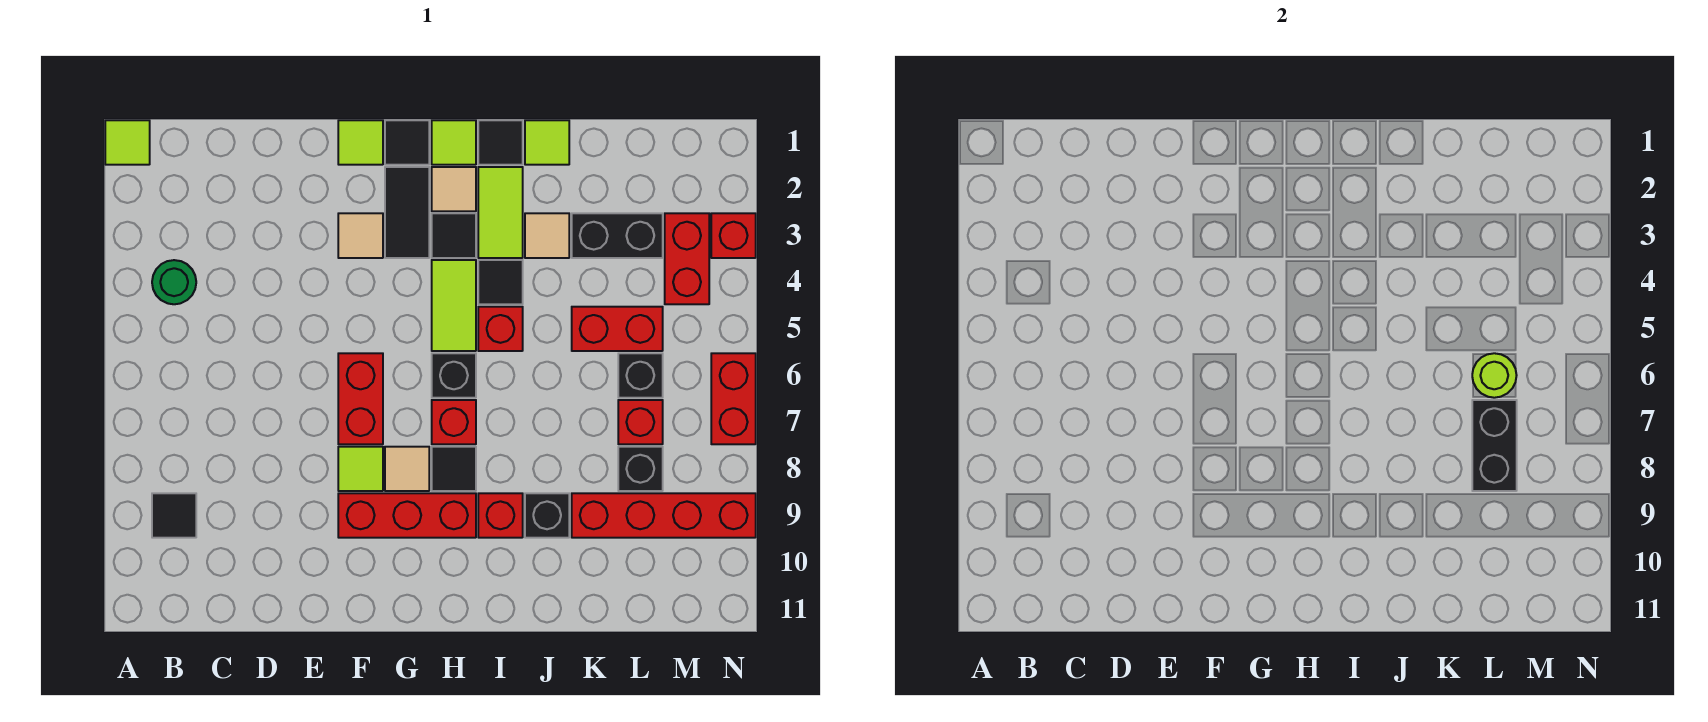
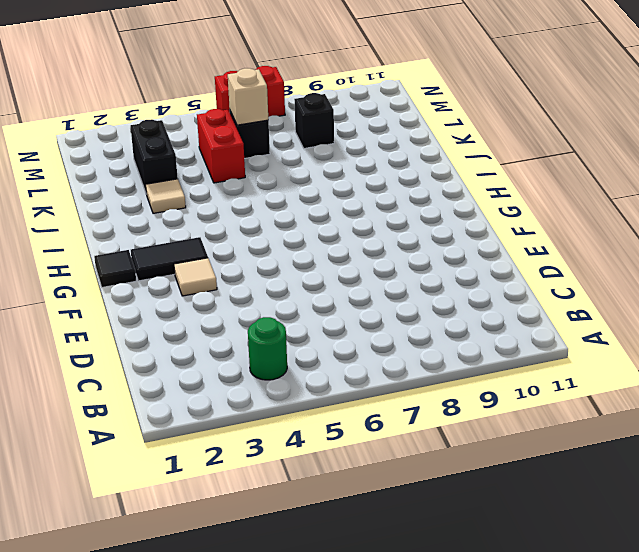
tan 1x1 brick [228,68,268,125] -> lime 1x1 round brick [1472,353,1517,398]
none -> lime 1x1 tile [105,120,150,165]
none -> black 1x1 tile [152,493,196,538]
none -> lime 1x1 tile [338,120,383,165]
none -> red 1x2 brick [338,353,383,444]

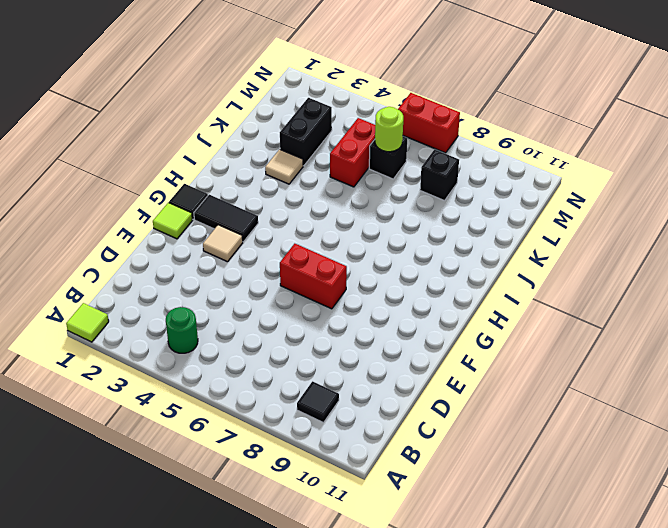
none -> lime 1x1 tile [338,447,383,491]
none -> red 1x3 brick [338,493,476,538]
none -> tan 1x1 tile [385,447,429,491]
none -> lime 1x1 tile [432,120,476,165]

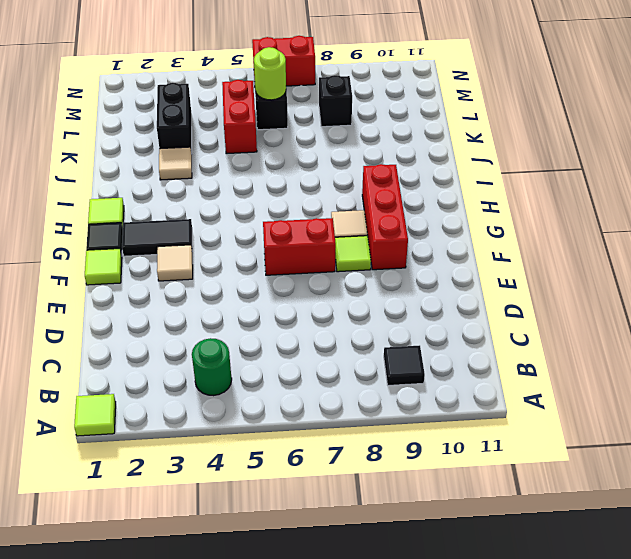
none -> tan 1x1 tile [432,167,476,211]
none -> black 1x1 tile [432,213,476,258]
none -> lime 1x2 tile [432,260,476,351]
none -> black 1x1 brick [432,353,476,398]

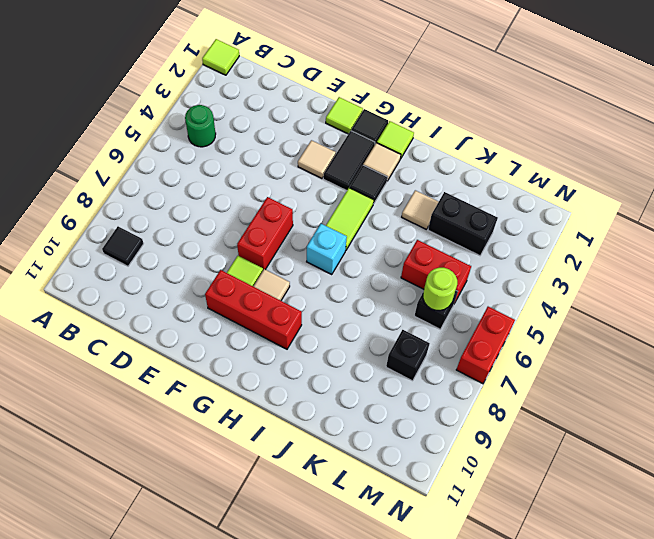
cyan 1x1 brick [307,224,347,274] -> black 1x1 brick [432,353,476,398]
none -> red 1x1 brick [432,400,476,444]
none -> black 1x1 tile [432,447,476,491]
none -> black 1x1 tile [478,120,523,165]
none -> lime 1x2 tile [478,167,523,258]

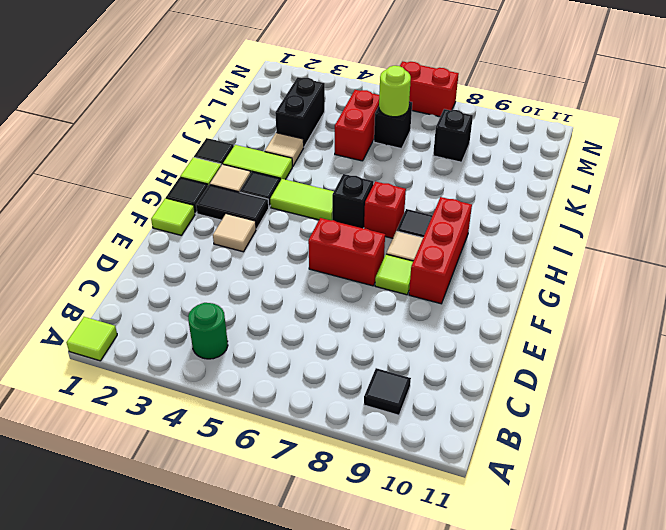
none -> black 1x1 tile [478,260,523,304]
none -> red 1x1 brick [478,307,523,351]
none -> red 1x1 brick [478,493,523,538]
none -> lime 1x1 tile [525,120,569,165]

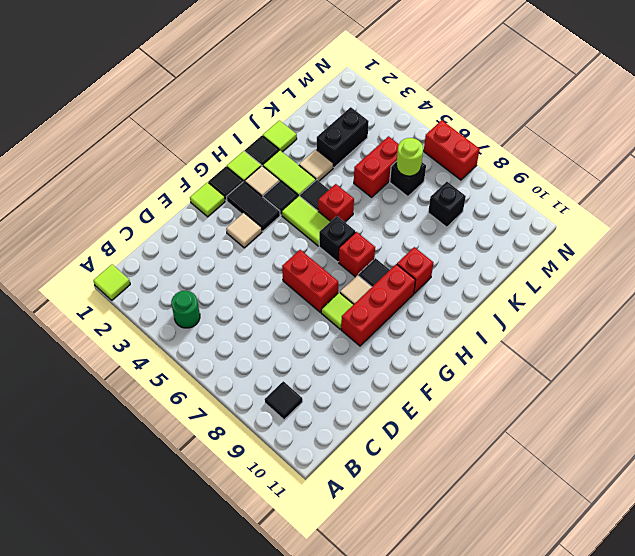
none -> black 1x1 brick [525,493,569,538]
none -> red 1x4 brick [572,493,756,538]
none -> red 1x1 brick [618,400,663,444]
none -> red 1x2 brick [665,213,709,304]

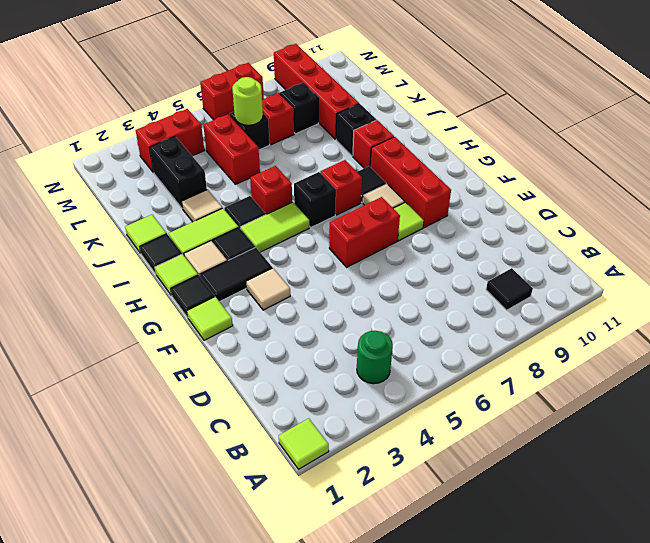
none -> red 1x1 brick [711,213,756,258]
none -> black 1x2 brick [1472,400,1517,491]

